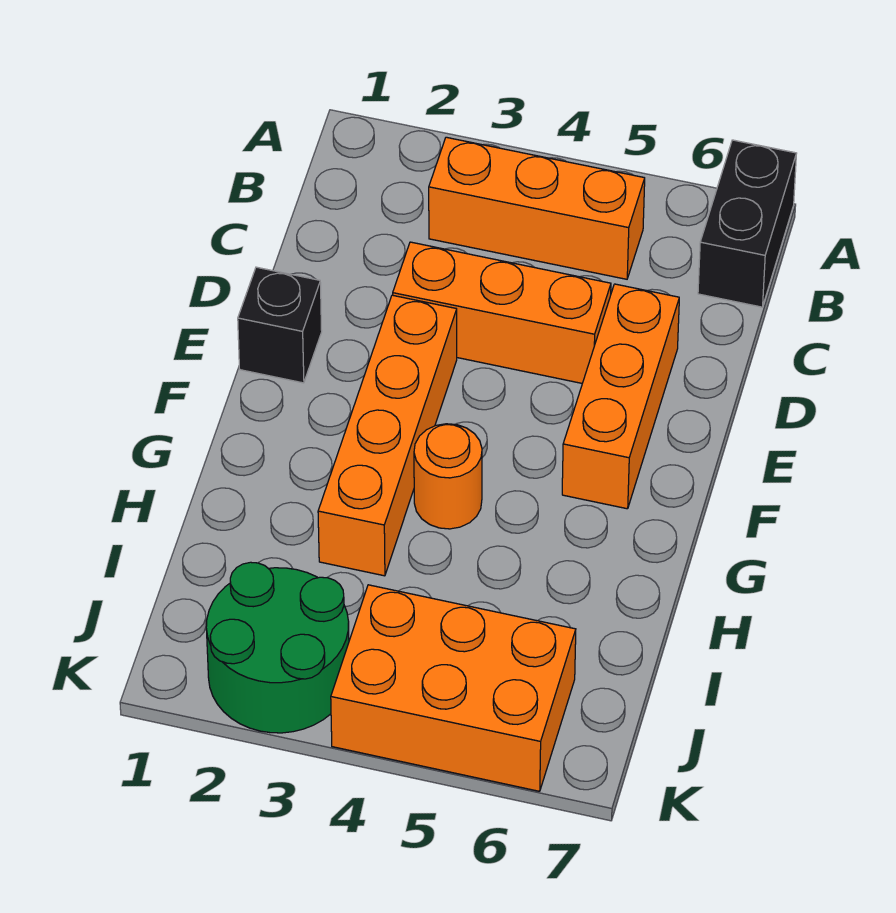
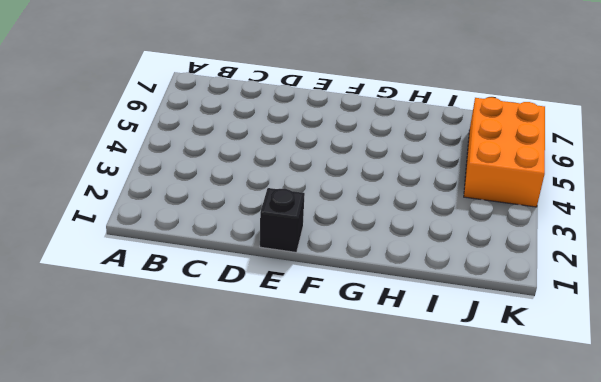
none -> black 1x2 brick [698,140,797,307]
none -> orange 1x3 brick [429,137,645,279]

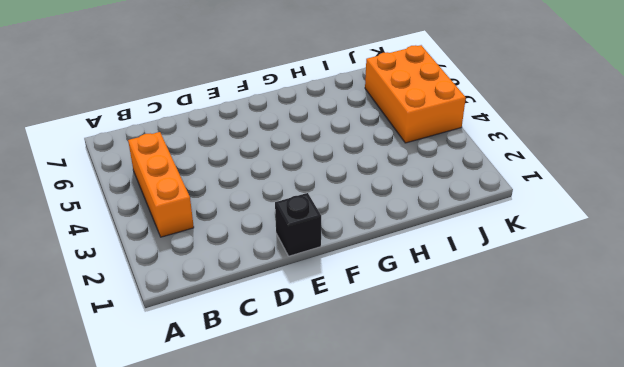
none -> black 1x2 brick [698,140,797,307]
none -> orange 1x3 brick [393,242,611,383]

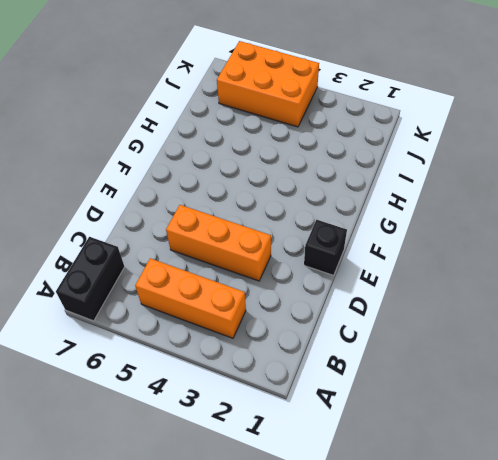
none -> orange 1x3 brick [562,284,679,509]
none -> orange 1x4 brick [318,295,457,576]

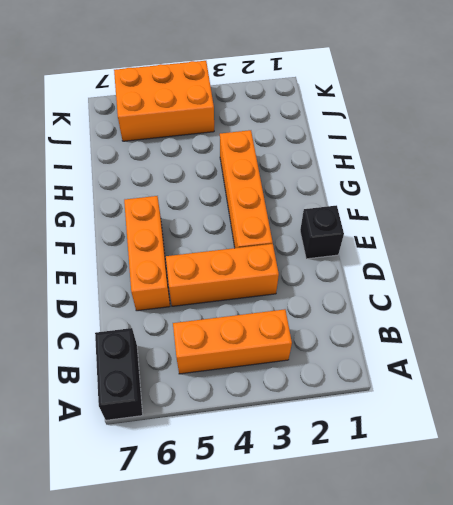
none -> orange 1x1 round brick [414,424,482,529]
none -> green 2x2 round brick [206,562,349,733]

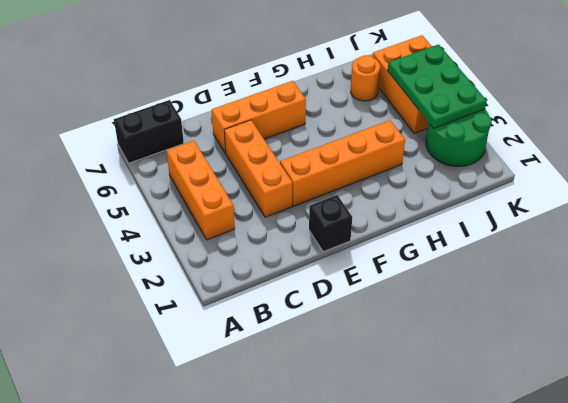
orange 1x1 round brick [351,55,380,101] -> orange 1x1 round brick moved to [414,424,482,529]
green 2x3 plate [388,44,487,128] -> none

